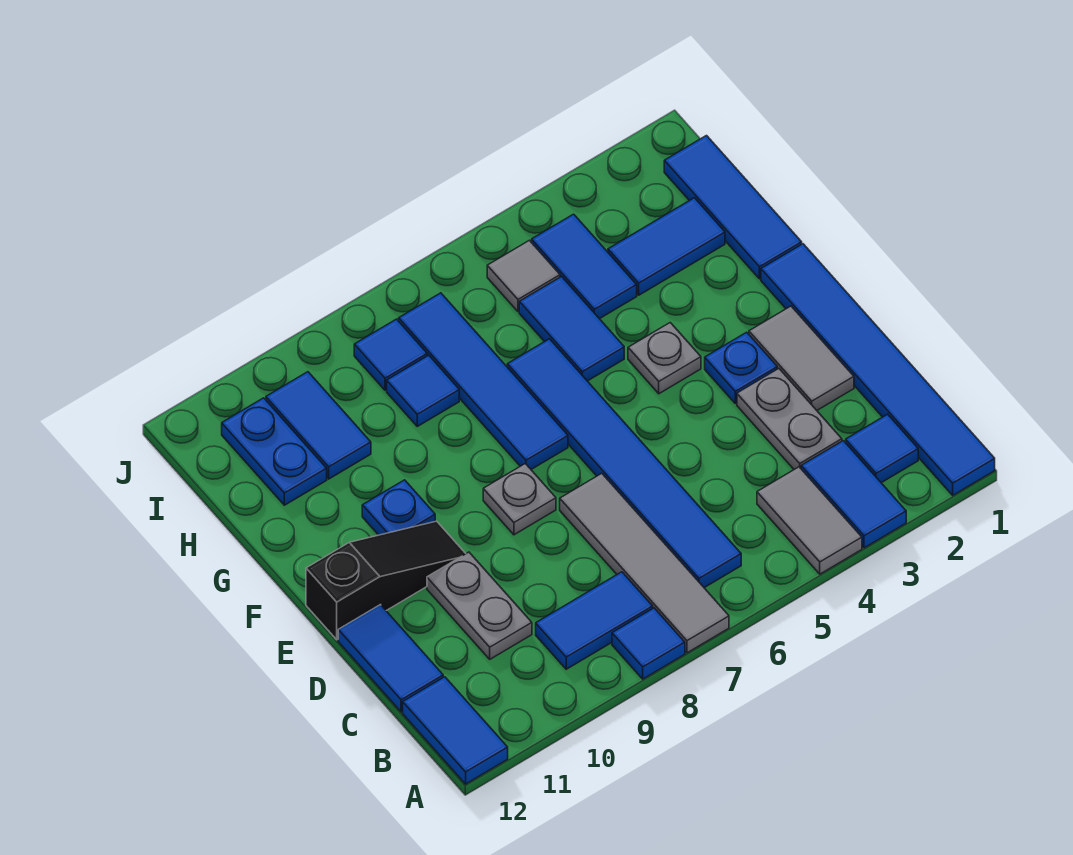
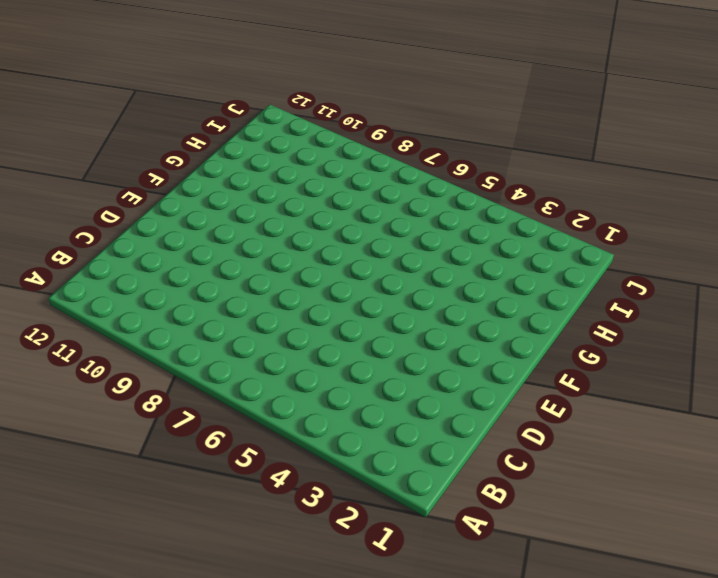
none -> blue 1x6 tile [761,244,995,495]
none -> blue 1x2 tile [801,441,906,548]
none -> grey 1x2 tile [757,467,862,574]

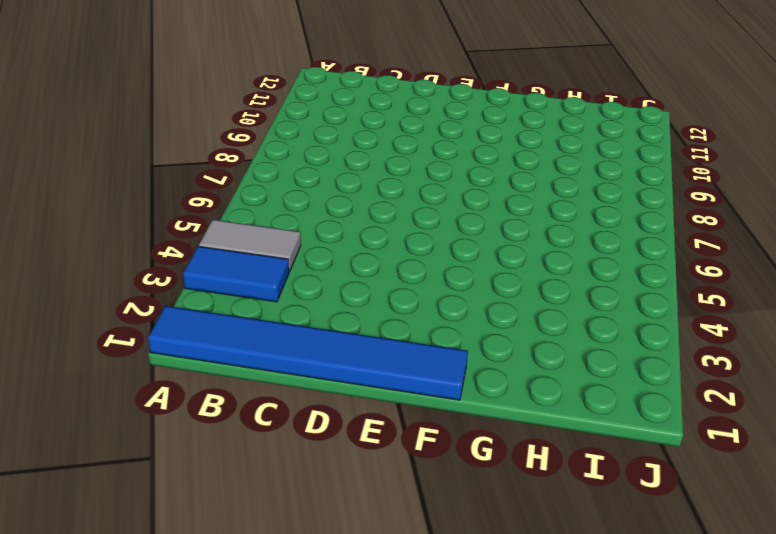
none -> grey 1x4 tile [560,473,729,653]
none -> blue 1x1 tile [612,608,685,679]
none -> blue 1x2 tile [403,677,508,784]

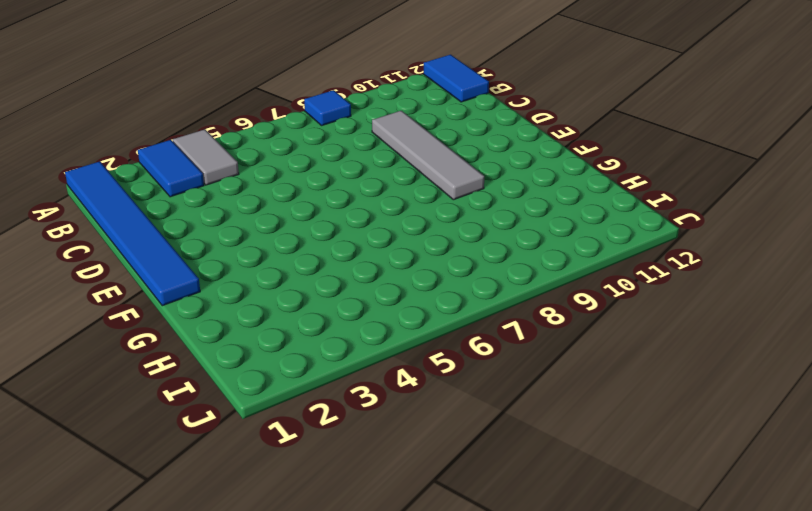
grey 1x4 tile [372,111,484,200] -> grey 1x4 tile moved to [560,473,729,653]
none -> blue 1x1 tile [846,414,918,483]
none -> blue 1x6 tile [507,339,741,588]
none -> blue 1x2 tile [536,572,653,669]

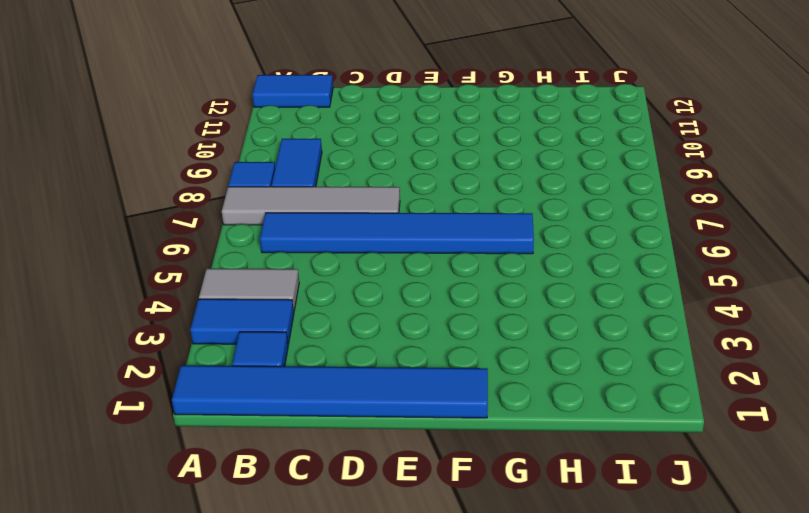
none -> grey 1x2 plate [737,369,842,469]
none -> grey 1x2 plate [427,552,532,659]
none -> blue 1x2 tile [338,605,443,712]

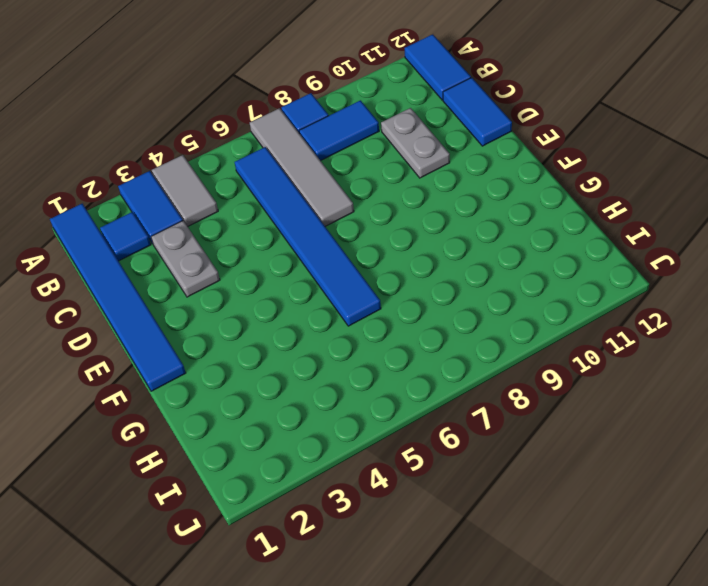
none -> grey 1x2 tile [749,306,854,410]
none -> blue 1x1 plate [705,332,777,403]
none -> grey 1x1 plate [483,464,556,535]

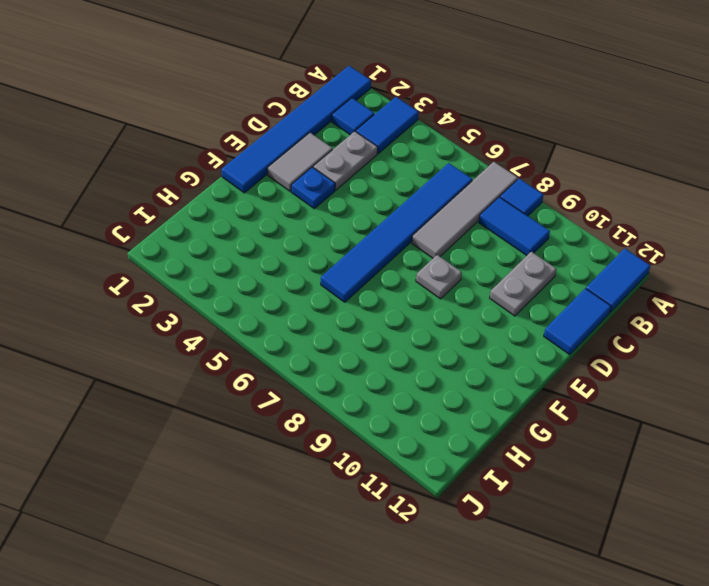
none -> grey 1x2 tile [757,467,862,574]
none -> black 1x3 slope [306,521,466,640]
none -> grey 1x1 plate [628,323,701,394]

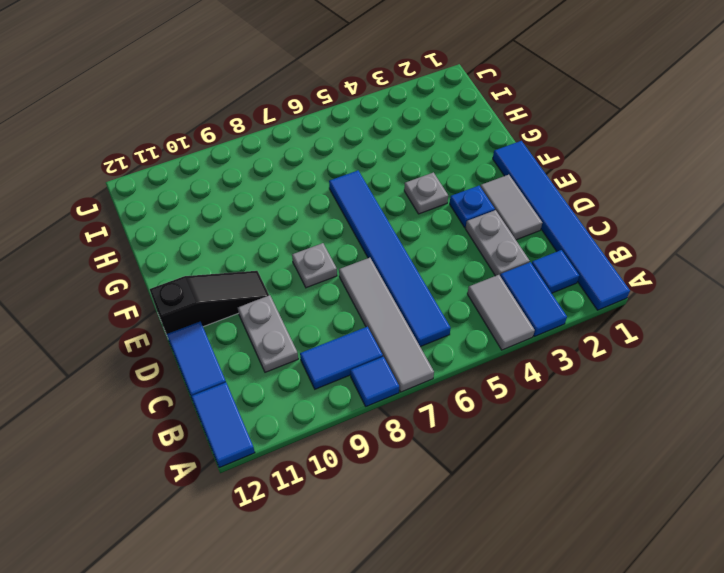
none -> blue 1x4 tile [399,293,568,469]
none -> blue 1x1 plate [362,480,435,535]
none -> blue 1x3 tile [664,136,802,279]

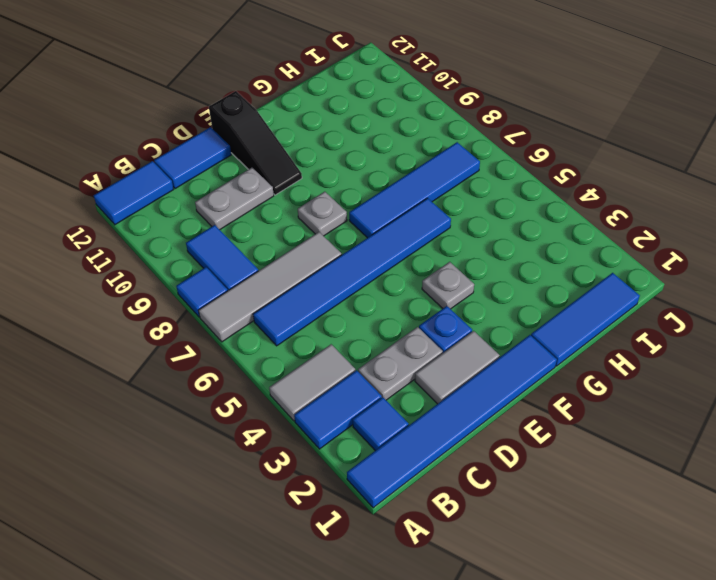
none -> blue 1x1 plate [362,480,435,535]
none -> blue 1x2 tile [519,277,624,381]
none -> blue 1x2 tile [608,198,725,295]

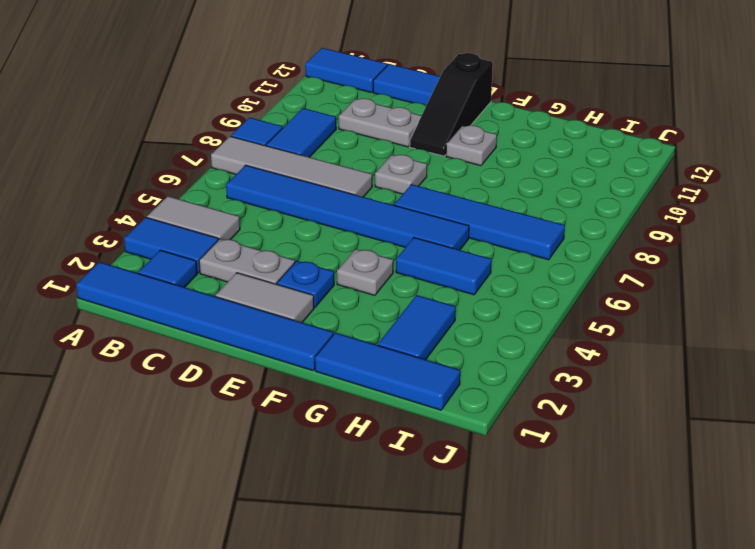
grey 1x1 plate [446,125,497,166] -> blue 1x1 plate [362,480,435,535]
none -> blue 1x2 tile [532,214,637,319]
none -> blue 1x1 tile [387,355,459,426]
none -> blue 1x2 tile [266,372,371,479]

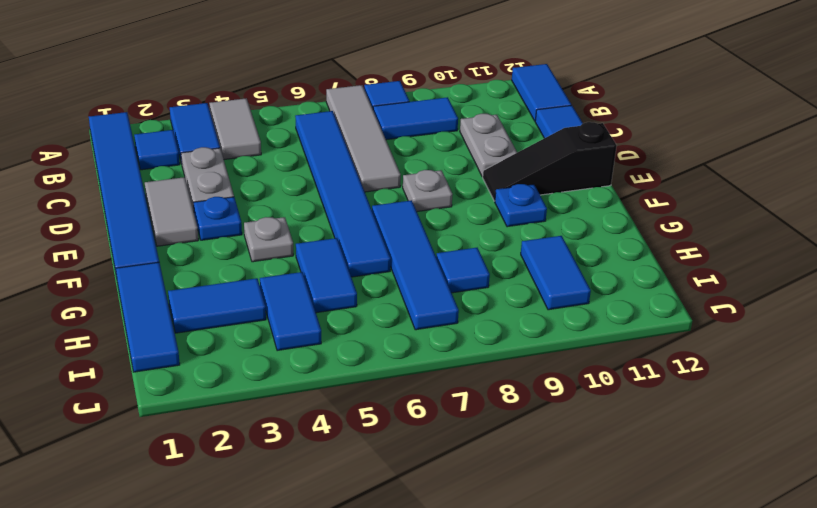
none -> blue 1x2 plate [222,398,327,505]
none -> grey 1x1 tile [487,240,560,312]
none -> blue 1x1 tile [354,319,427,390]

